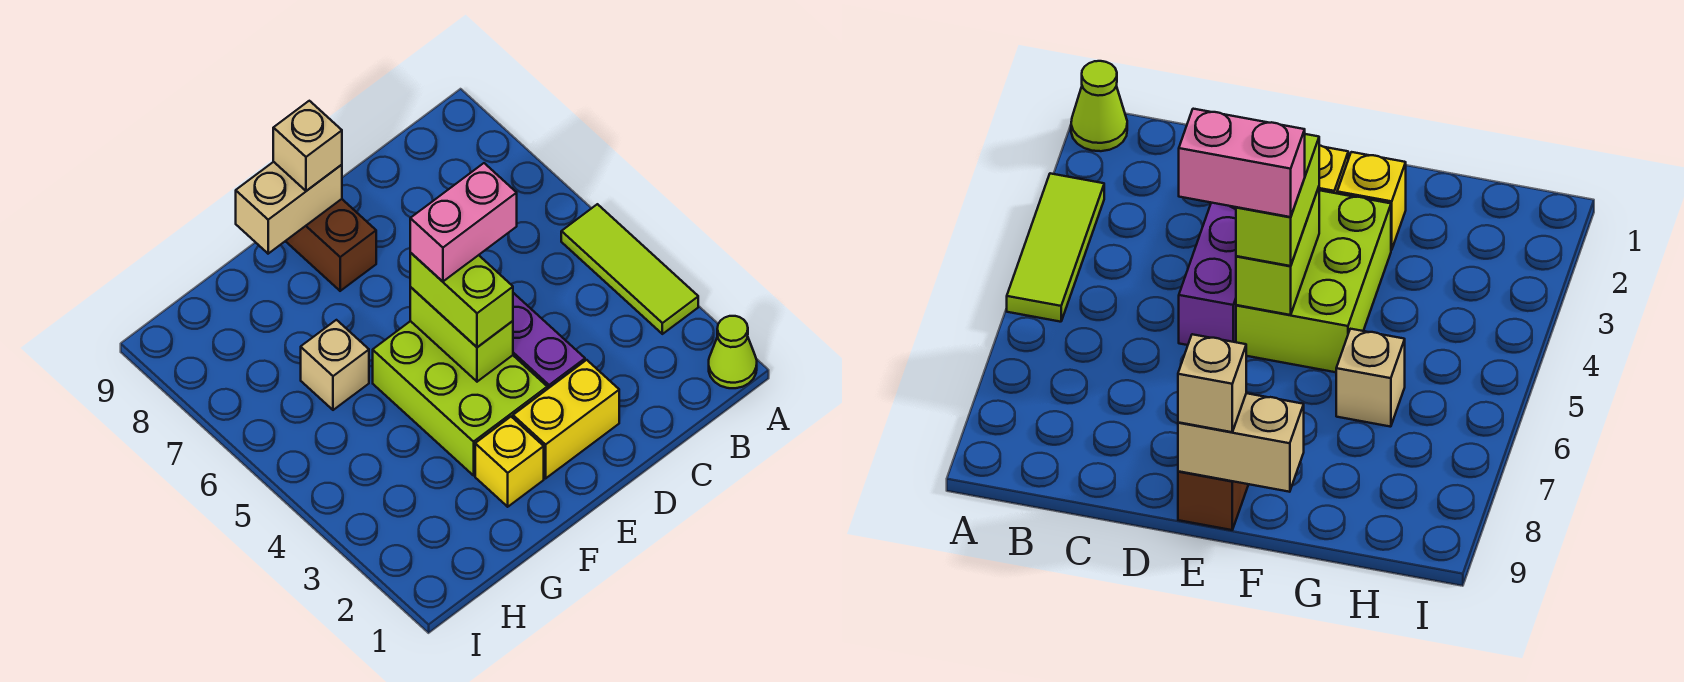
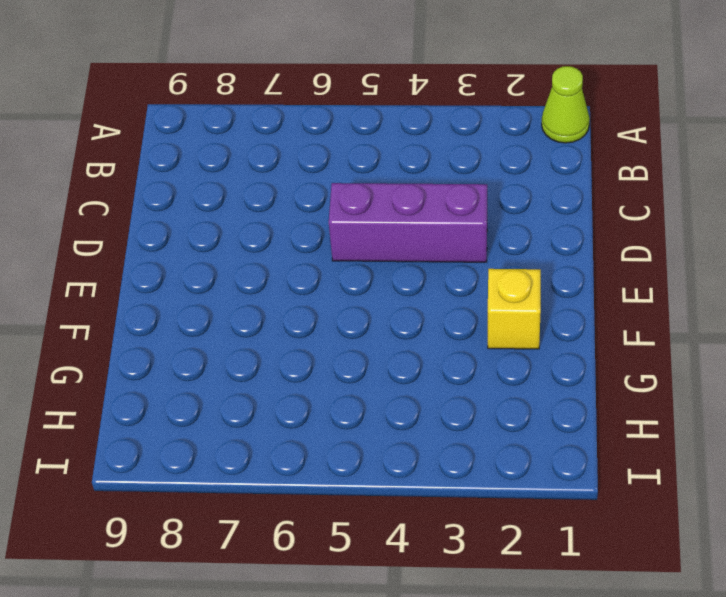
none -> lime 1x3 tile [561,204,698,334]
none -> yellow 1x2 brick [513,360,619,478]
none -> lime 2x3 brick [373,321,547,475]

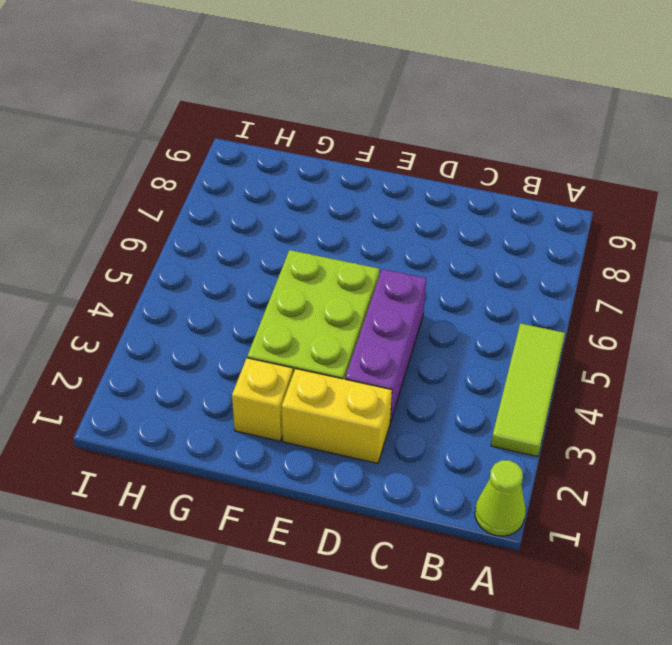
none -> brown 1x2 brick [286,199,376,291]
none -> tan 1x1 brick [301,320,369,410]
none -> lime 1x2 brick [410,287,513,382]

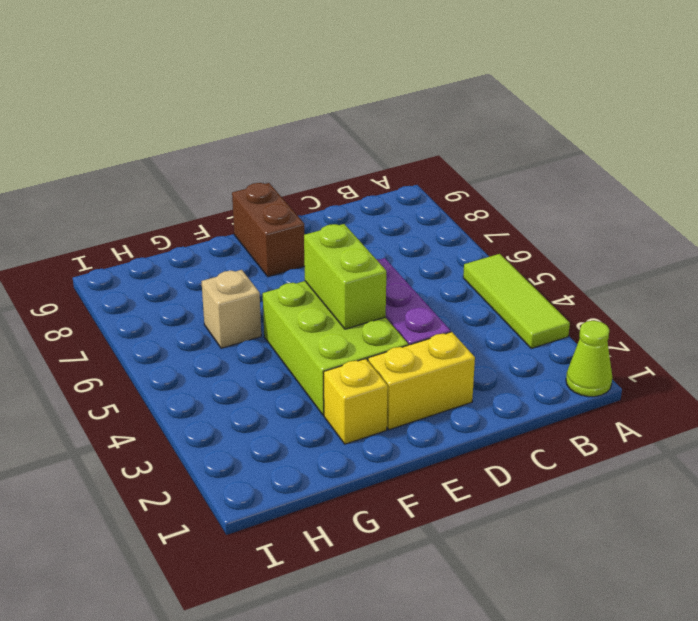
none -> tan 1x2 brick [236,162,342,254]
none -> lime 1x2 brick [410,253,513,347]
none -> tan 1x1 brick [273,101,342,191]

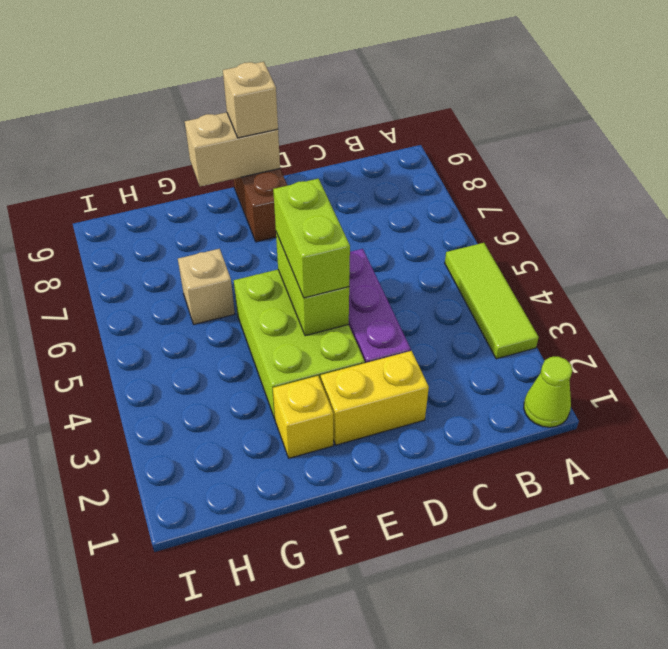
none -> pink 1x2 brick [410,163,517,282]

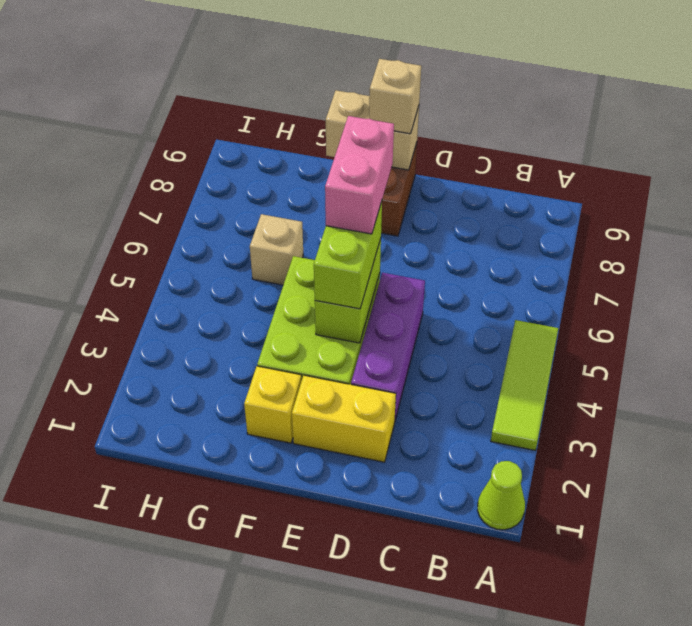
pink 1x2 brick [325,116,394,234] -> pink 1x2 brick turned to [410,163,517,282]

